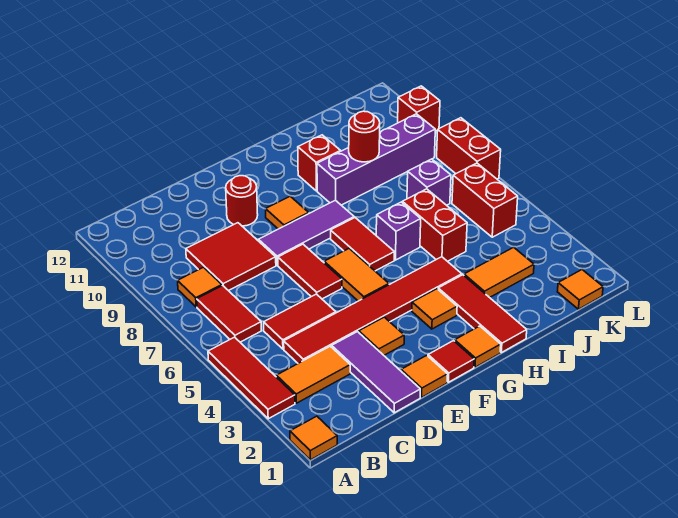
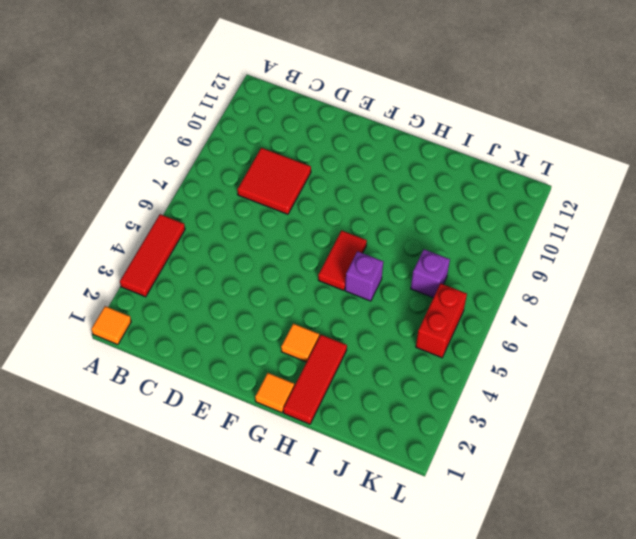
none -> orange 1x2 tile [276,346,350,403]
none -> red 1x2 tile [197,286,262,342]
none -> orange 1x1 tile [178,267,222,307]
none -> red 1x6 tile [284,257,462,363]

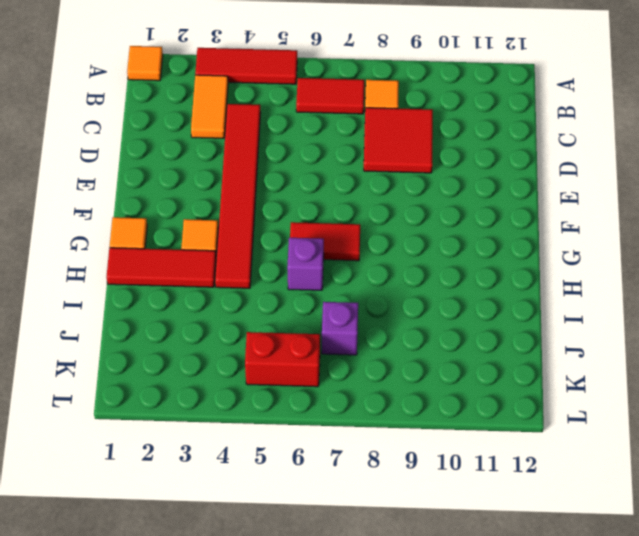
none -> red 1x2 tile [264,294,336,349]
none -> purple 1x3 tile [332,332,420,413]
none -> orange 1x1 tile [401,355,448,397]
none -> orange 1x1 tile [359,317,404,355]

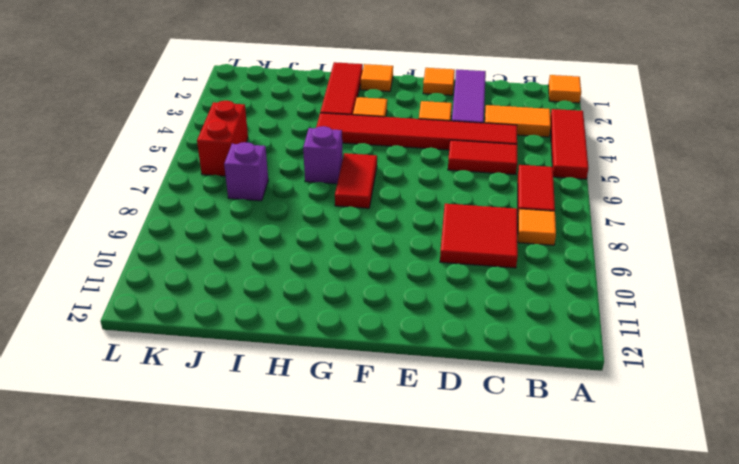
none -> red 1x2 tile [278,244,342,299]
none -> purple 1x3 tile [258,200,354,265]
none -> red 1x1 round brick [226,176,258,226]
none -> red 1x1 tile [428,341,474,382]

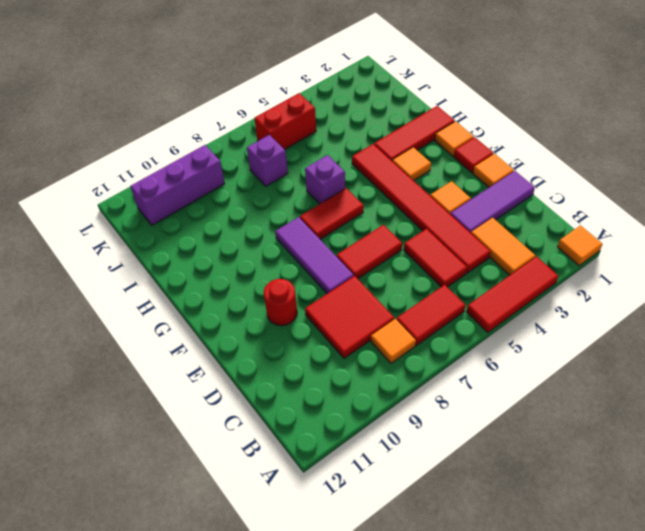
purple 1x3 brick [130,145,225,225] -> purple 1x4 brick [317,114,435,205]
none -> orange 1x2 tile [324,249,389,301]
none -> orange 1x1 tile [266,196,309,229]
none -> red 1x1 brick [298,135,341,191]
none -> orange 1x2 tile [464,247,534,298]

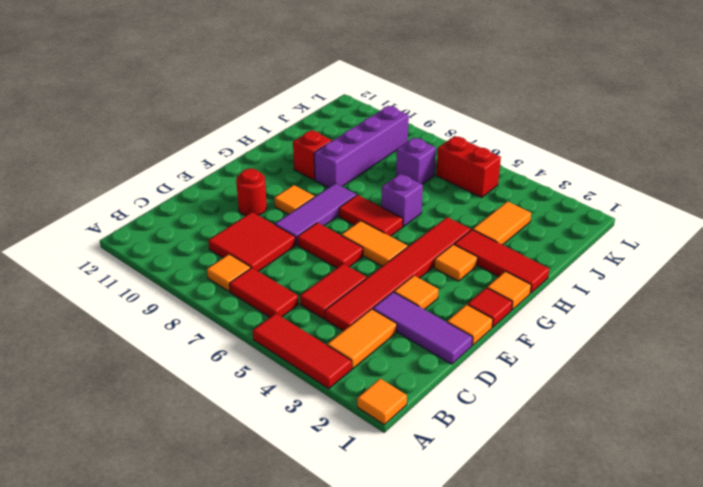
none -> red 1x2 brick [402,189,467,261]
none -> orange 1x1 tile [557,270,603,309]
none -> red 1x2 brick [437,118,501,179]
none -> red 1x1 brick [398,86,440,131]

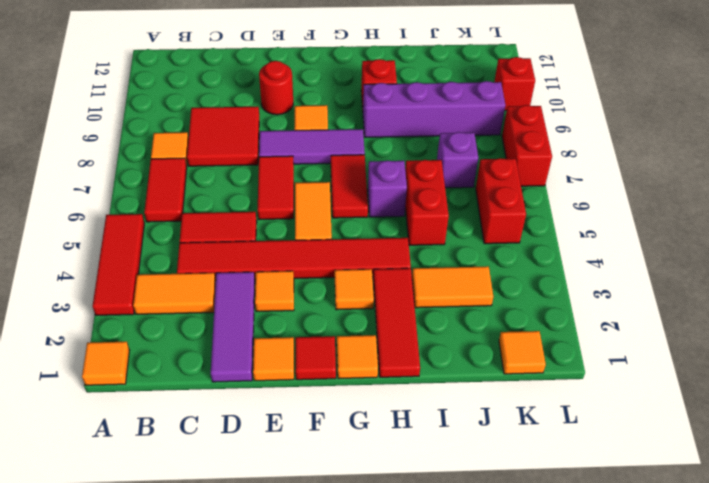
none -> red 1x1 round brick [349,111,380,162]

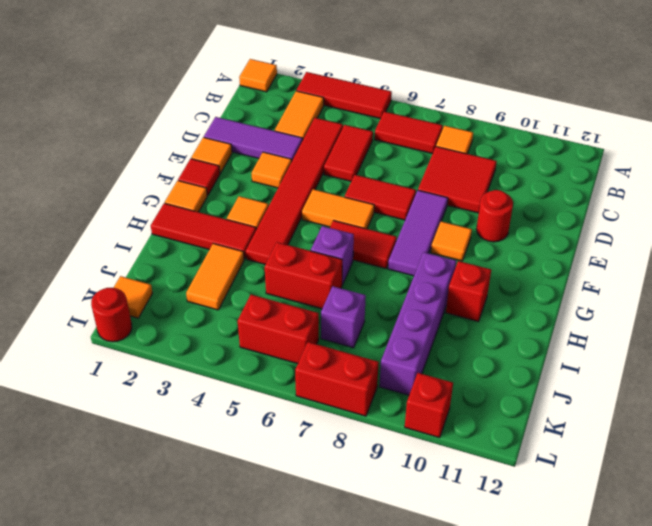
red 1x1 round brick [91,288,132,342] -> red 1x1 round brick moved to [349,111,380,162]

